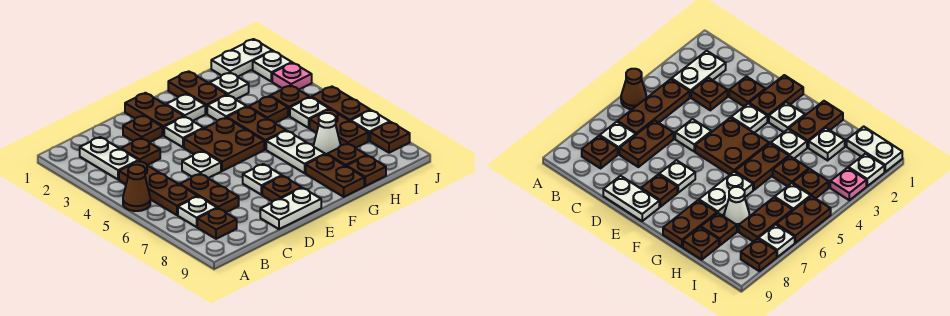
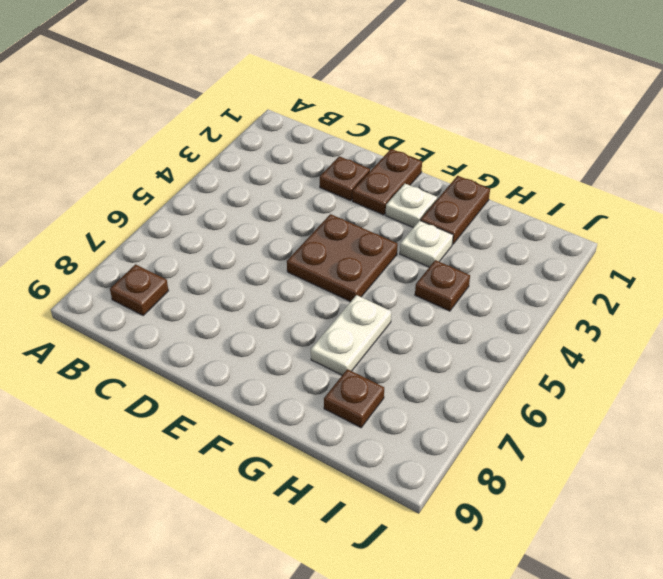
none -> brown 1x1 cone [123,165,150,211]
none -> white 1x2 plate [80,137,139,180]
none -> brown 1x3 plate [119,161,197,215]
none -> white 1x1 plate [178,196,217,227]

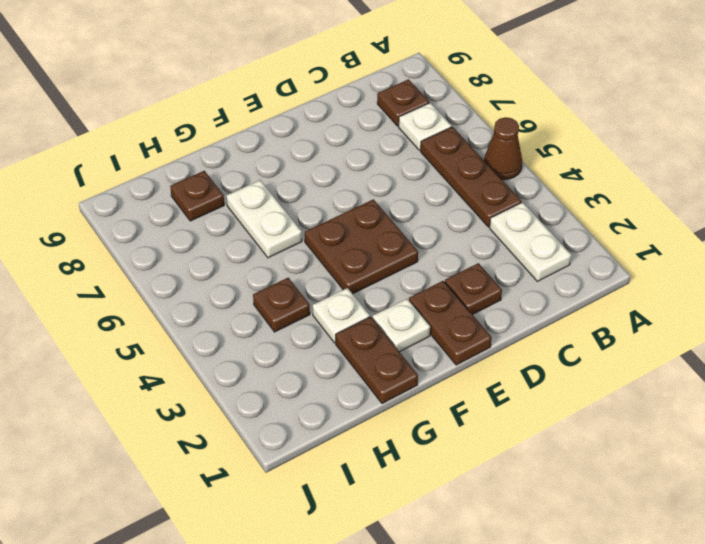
none -> brown 1x1 plate [121,138,160,165]
none -> brown 1x2 plate [180,174,239,212]
none -> white 1x1 plate [182,151,221,178]
none -> white 1x2 plate [260,188,321,229]

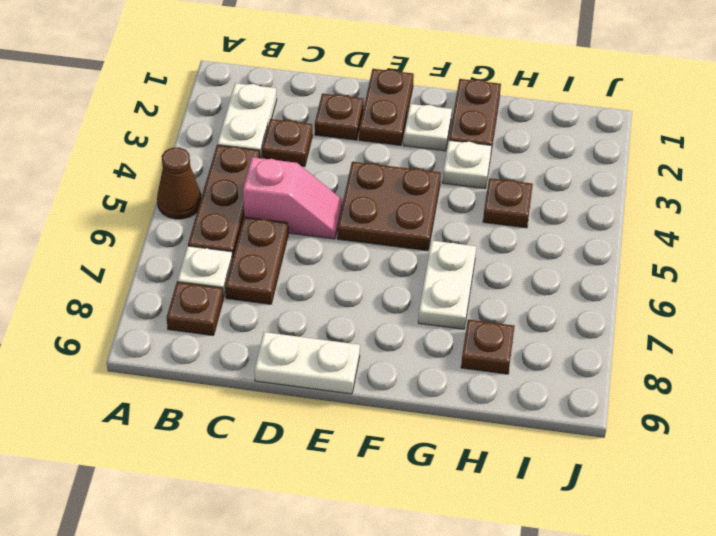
pink 1x2 slope [243,157,342,239] -> white 1x1 plate [182,151,221,178]
none -> white 1x1 plate [164,117,203,147]
none -> white 1x1 plate [243,164,282,195]
none -> brown 1x1 plate [262,176,302,202]
none -> brown 1x2 plate [227,107,286,149]

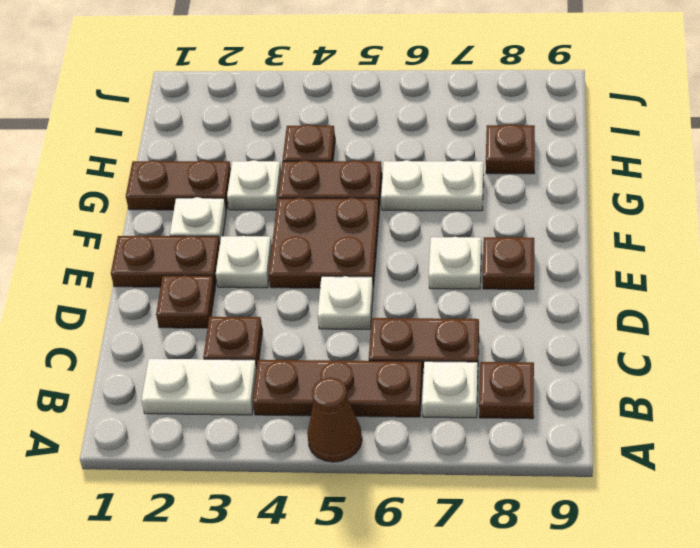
none -> white 1x2 plate [260,188,321,229]
none -> brown 1x2 plate [306,154,364,197]
none -> white 1x1 plate [209,73,249,99]
none -> white 1x1 cone [314,113,341,154]

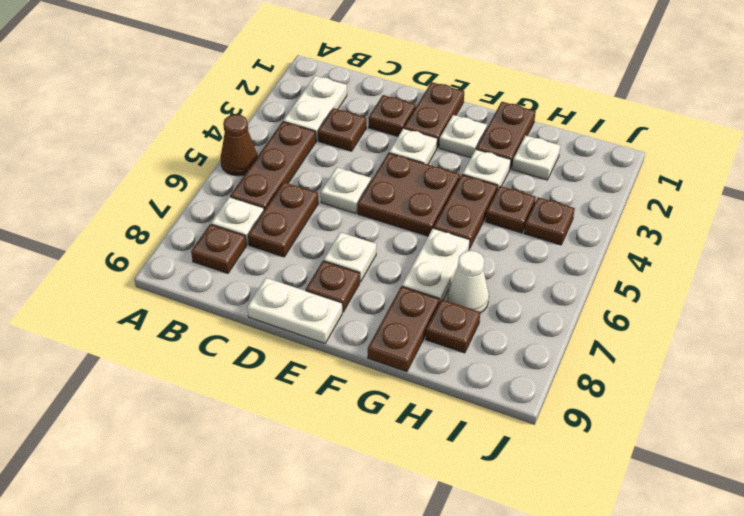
none -> brown 1x1 plate [347,155,386,186]
none -> white 1x2 plate [211,39,272,77]
none -> white 1x1 plate [290,97,329,128]
none -> brown 1x2 plate [310,109,368,148]

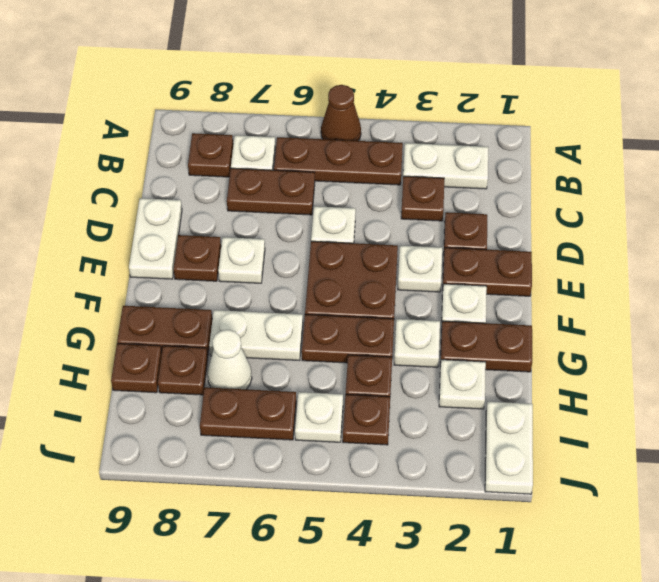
none -> white 1x1 plate [253,51,292,82]
none -> pink 1x1 plate [272,63,312,90]
none -> brown 1x2 plate [311,87,370,121]
none -> white 1x1 plate [351,110,390,141]

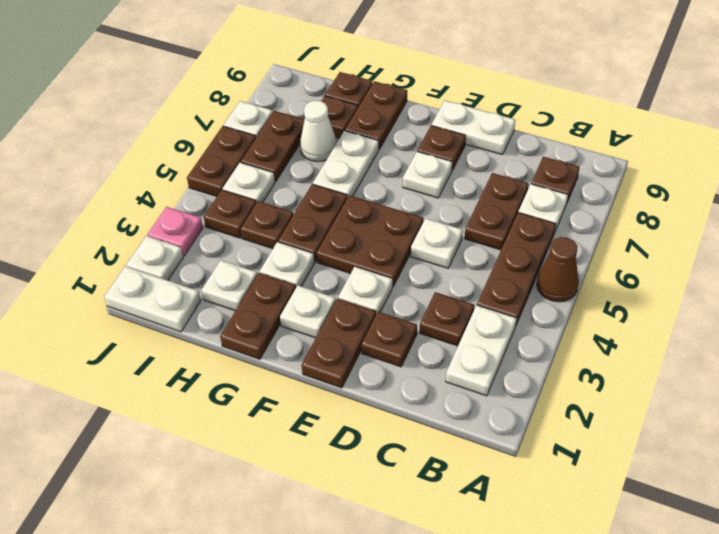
none -> brown 1x1 plate [370,122,410,153]

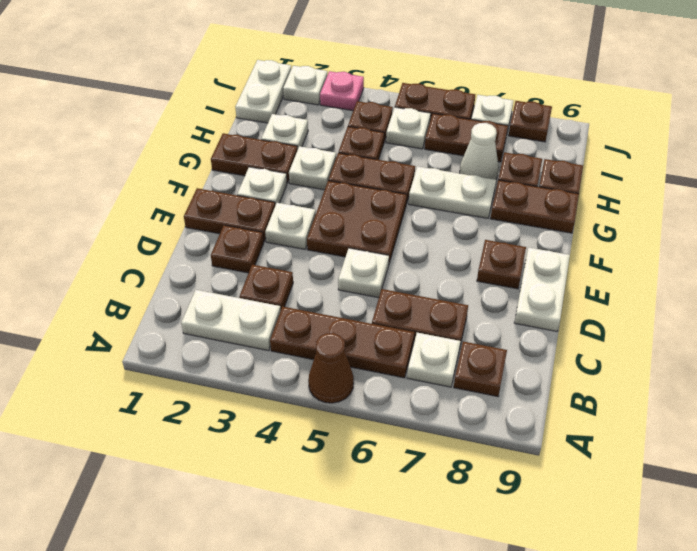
none -> white 1x1 plate [243,164,282,195]

